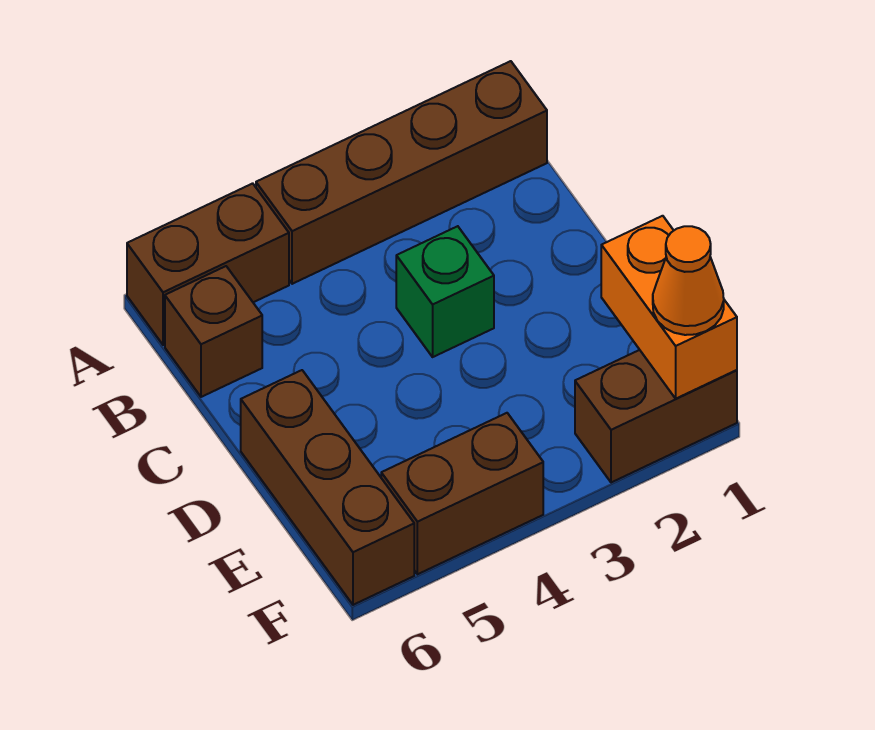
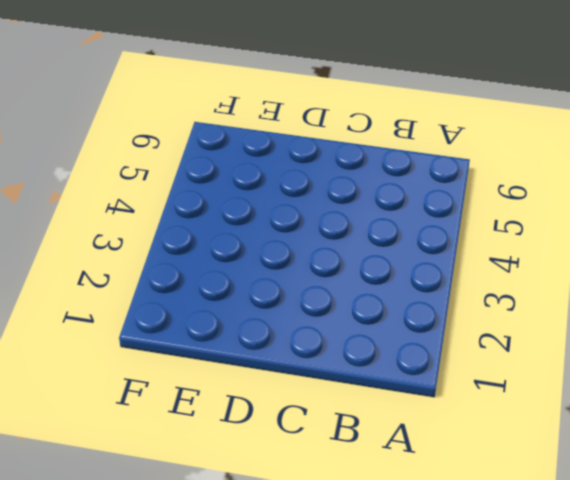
none -> brown 1x4 brick [256,61,547,284]
none -> brown 1x2 brick [127,183,289,345]

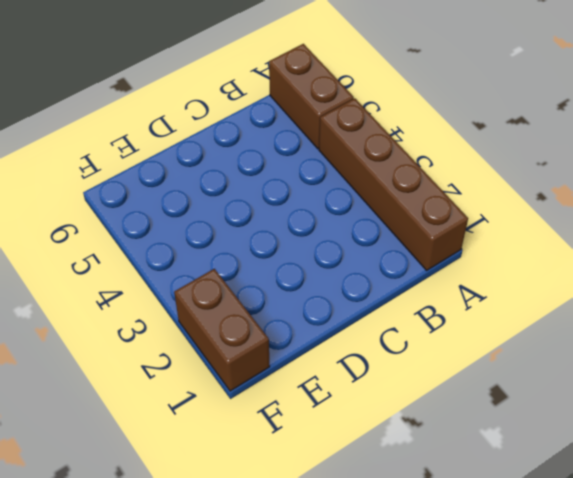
none -> brown 1x1 brick [165,266,262,397]
none -> green 1x1 brick [396,226,494,357]

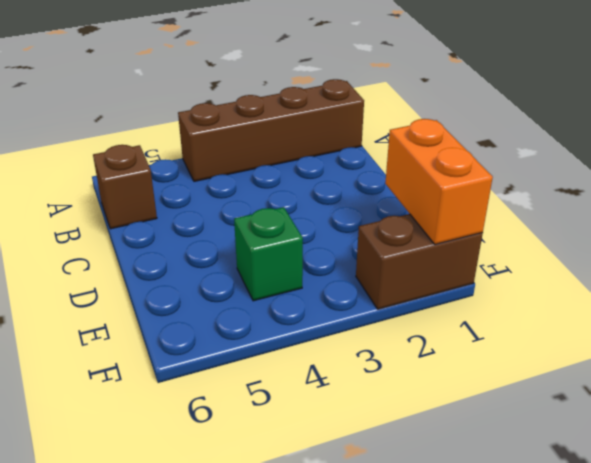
green 1x1 brick [234,207,303,301] -> green 1x1 brick moved to [396,226,494,357]
none -> brown 1x2 brick [127,183,289,345]
none -> brown 1x3 brick [241,370,414,605]

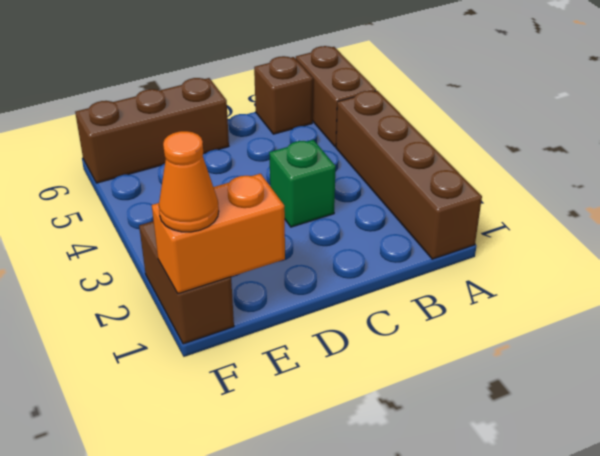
none -> brown 1x2 brick [381,413,543,574]

